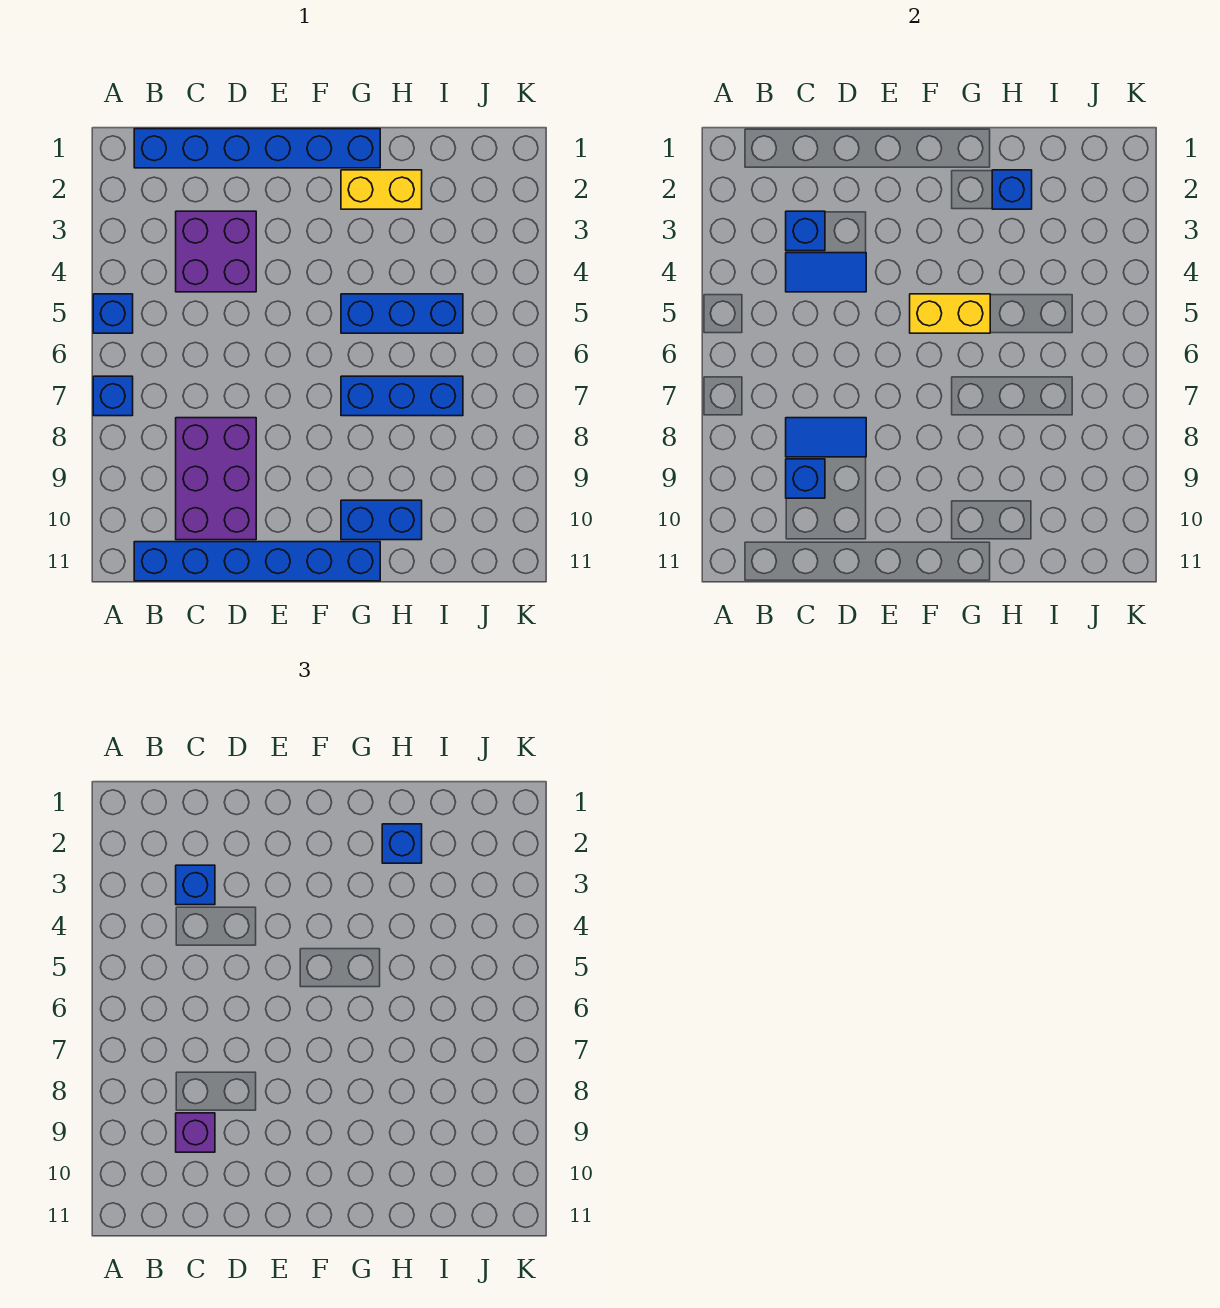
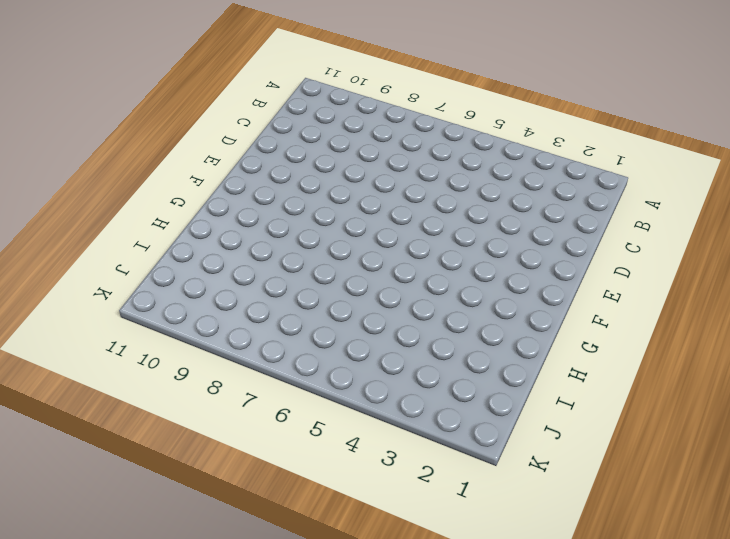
none -> blue 1x1 brick [93,294,133,333]
none -> blue 1x1 brick [93,376,133,416]
none -> blue 1x6 brick [134,129,380,168]

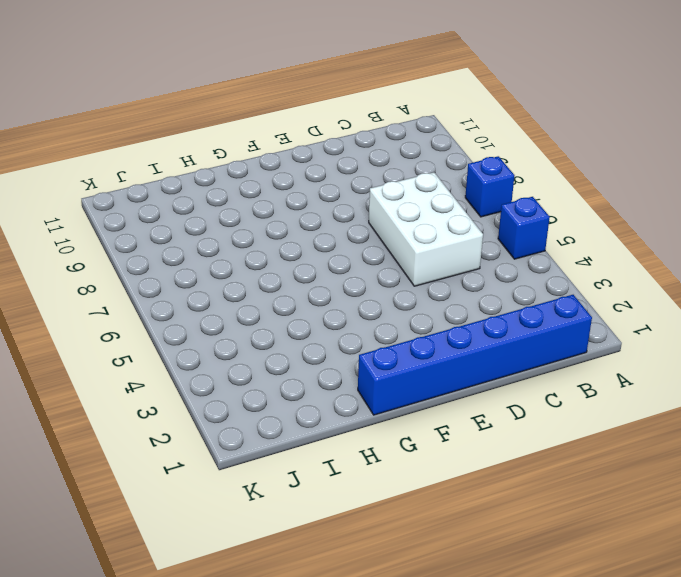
white 2x3 brick [369,172,483,286] -> none
none -> blue 1x6 brick [134,542,380,581]
none -> purple 2x2 brick [176,211,256,292]
none -> purple 2x3 brick [176,418,256,540]

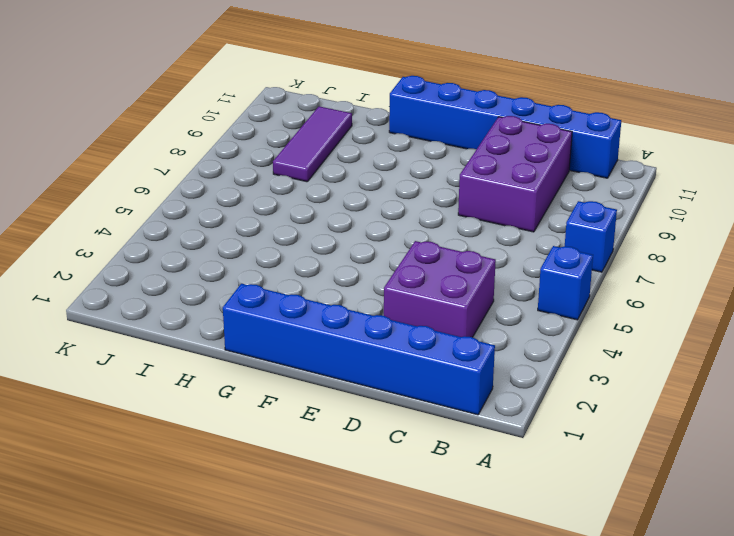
purple 1x3 tile [273,106,352,182] -> none
none -> yellow 1x2 brick [341,170,422,209]
none -> blue 1x3 brick [341,294,463,333]
none -> blue 1x3 brick [341,376,463,416]

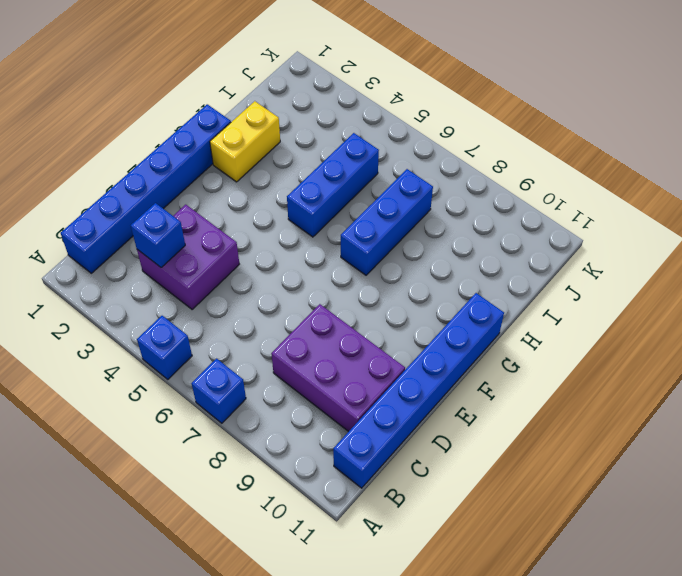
none -> blue 1x2 brick [341,500,422,540]
none -> blue 1x2 tile [786,253,866,292]
none -> blue 1x2 tile [786,418,866,457]

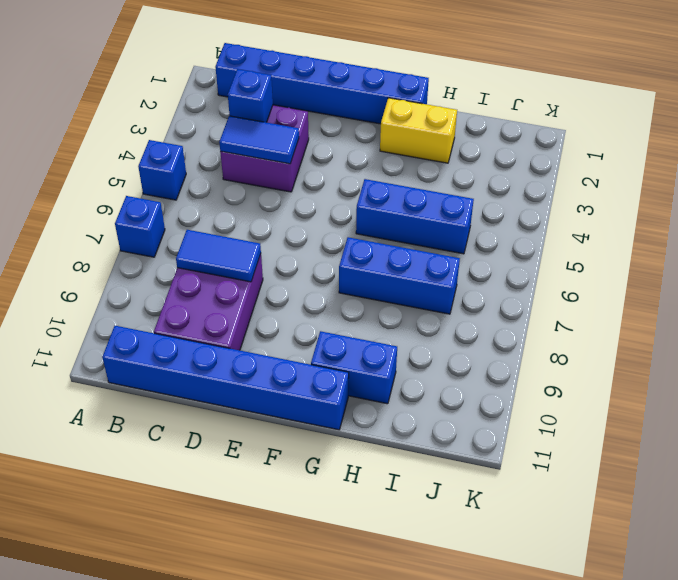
none -> blue 1x1 brick [786,459,825,498]
none -> yellow 1x2 brick [910,294,990,333]
none -> blue 1x1 brick [992,170,1032,209]

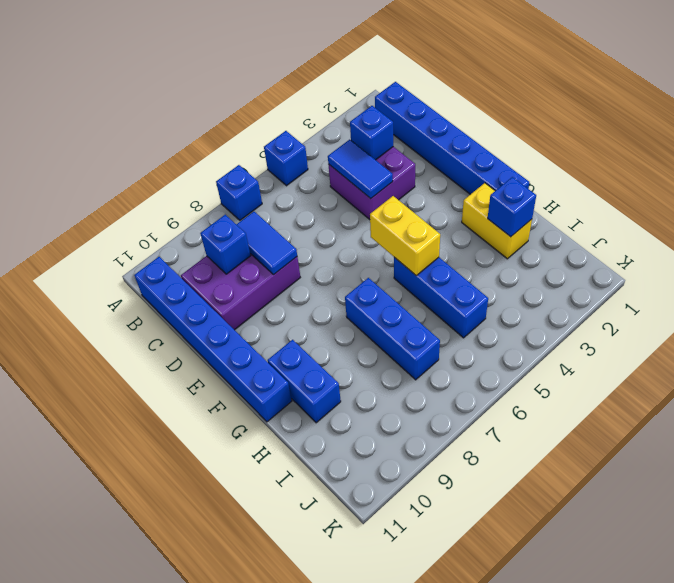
none -> blue 1x1 brick [176,865,215,905]
none -> purple 1x1 brick [176,1113,215,1152]
none -> blue 1x1 brick [382,824,422,863]

